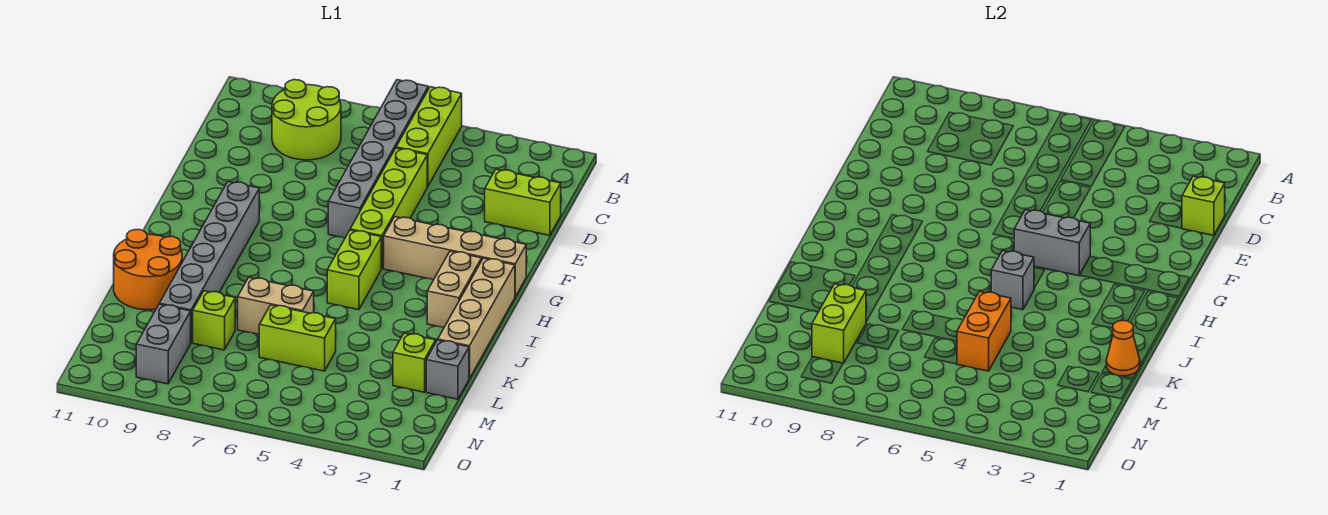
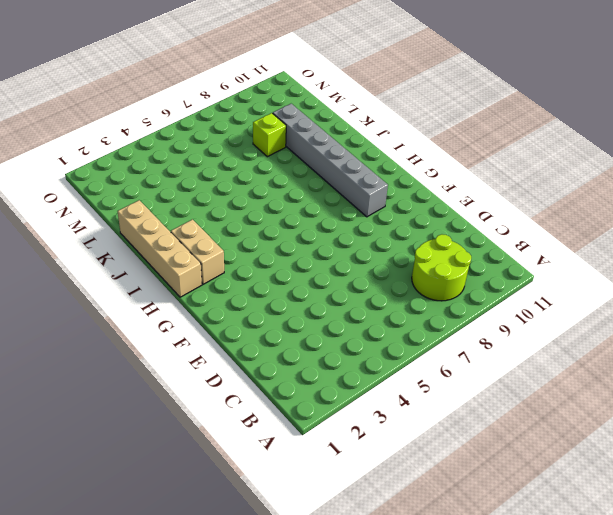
none -> lime 1x3 brick [396,87,462,187]
none -> grey 1x6 brick [328,80,428,238]
none -> lime 1x2 brick [485,169,561,235]

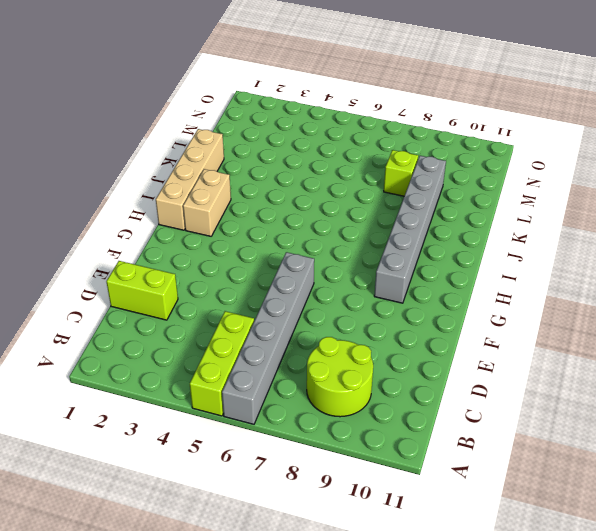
none -> lime 1x4 brick [350,148,427,269]
none -> tan 1x4 brick [384,217,526,297]
none -> lime 1x2 brick [327,230,381,310]

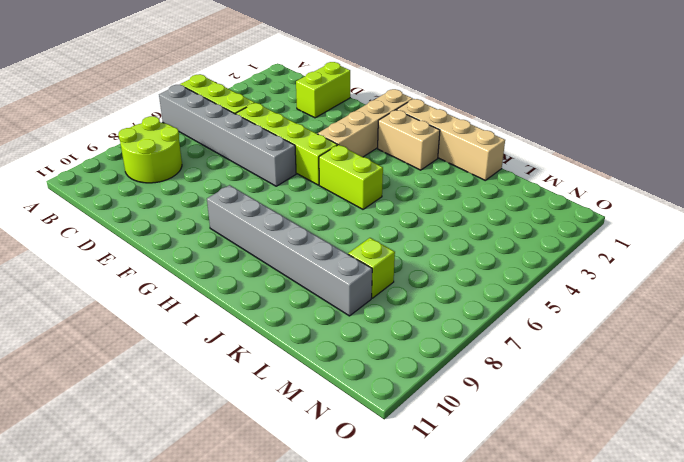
none -> orange 2x2 round brick [114,230,182,310]
none -> tan 1x2 brick [238,278,314,334]
none -> grey 1x1 brick [426,340,469,399]

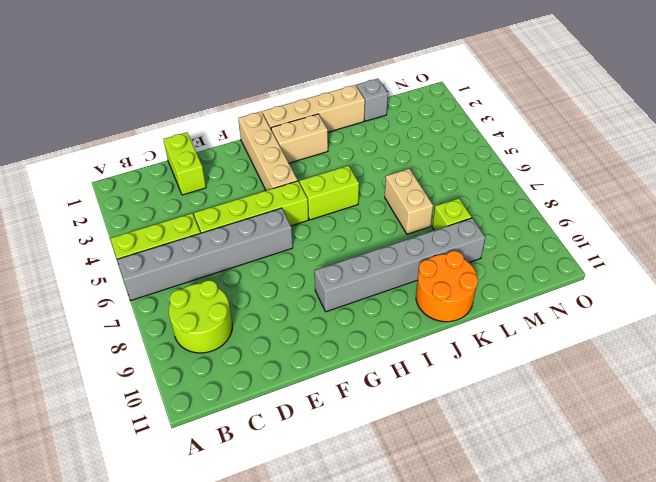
none -> lime 1x1 brick [393,333,436,392]
none -> lime 1x2 brick [259,305,336,371]
none -> grey 1x2 brick [136,304,191,384]

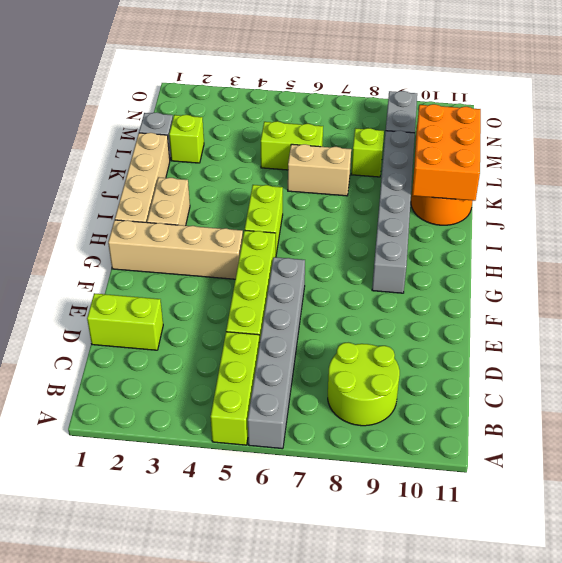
orange 2x3 brick [412,104,481,201] -> none
none -> lime 1x1 brick [1182,176,1225,235]
none -> grey 1x2 brick [1014,210,1090,276]
none -> grey 1x1 brick [991,251,1034,310]

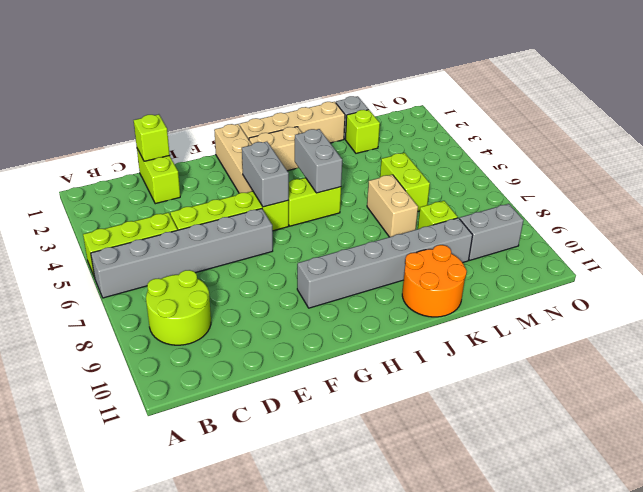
grey 1x2 brick [295,129,342,193] -> grey 1x1 brick [991,251,1034,310]
none -> orange 1x1 cone [1106,320,1140,376]
none -> orange 1x2 brick [957,292,1011,371]
none -> lime 1x2 brick [812,284,866,363]

